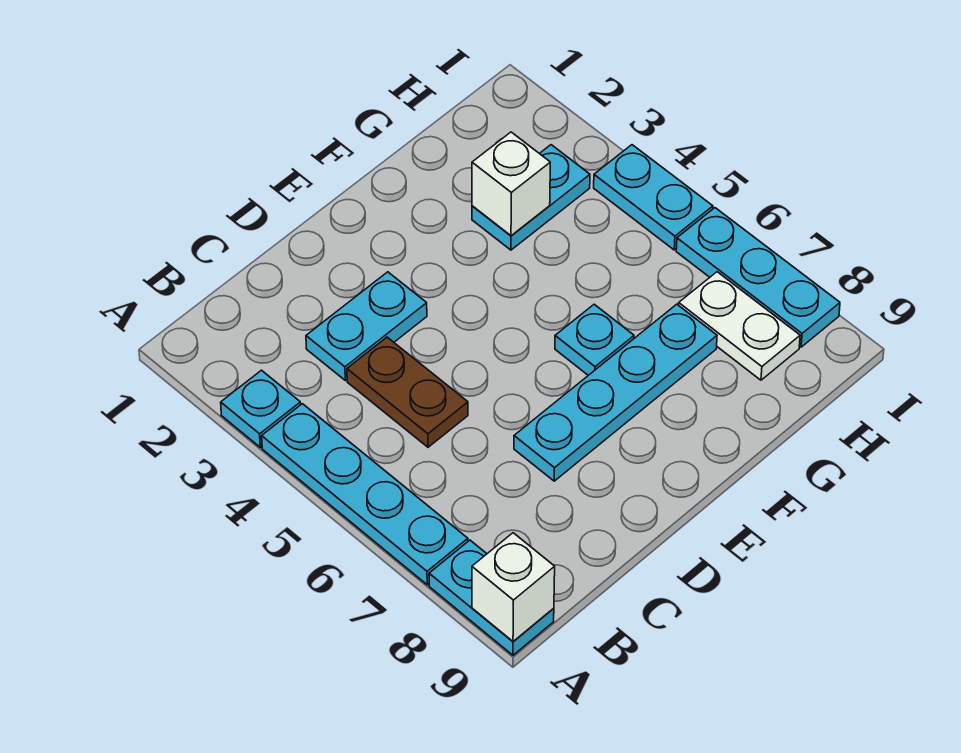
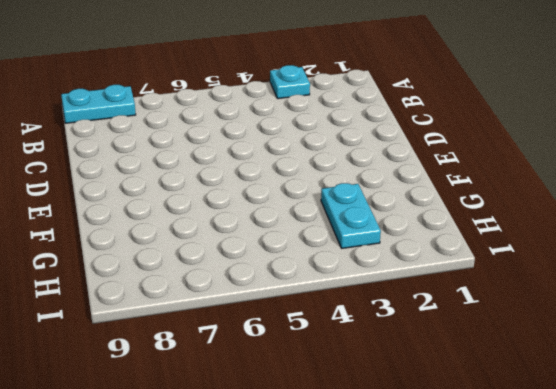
none -> cyan 1x4 plate [262,404,468,585]
none -> cyan 1x2 plate [306,272,427,380]
none -> brown 1x2 plate [347,337,468,447]

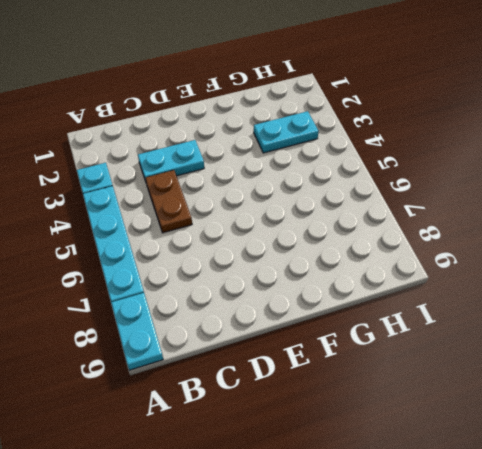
none -> cyan 1x4 plate [514,304,717,481]
none -> cyan 1x1 plate [555,304,634,375]
none -> white 1x2 plate [679,272,800,380]

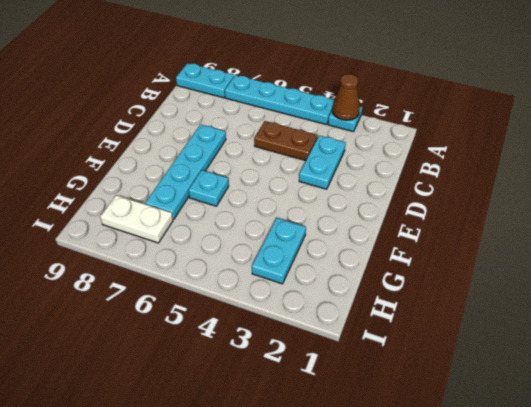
brown 1x1 cone [332,74,360,120] -> none
none -> cyan 1x2 plate [594,145,713,250]
none -> cyan 1x3 plate [676,208,840,347]
none -> white 1x1 brick [472,533,555,641]

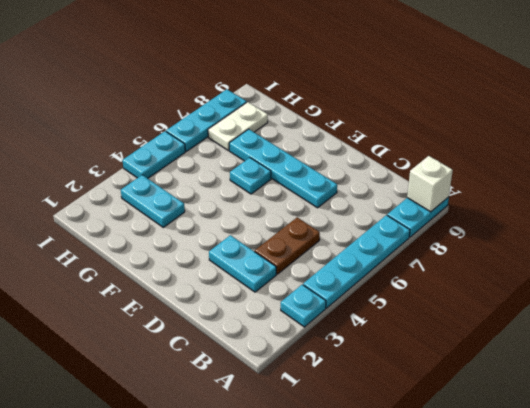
none -> white 1x1 brick [472,132,550,236]

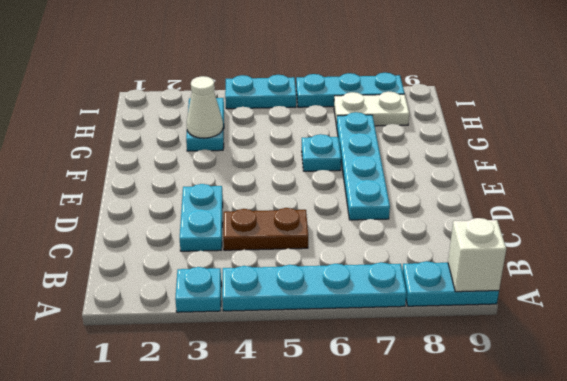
white 1x1 cone [186,76,223,138] -> white 1x1 brick [472,132,550,236]

